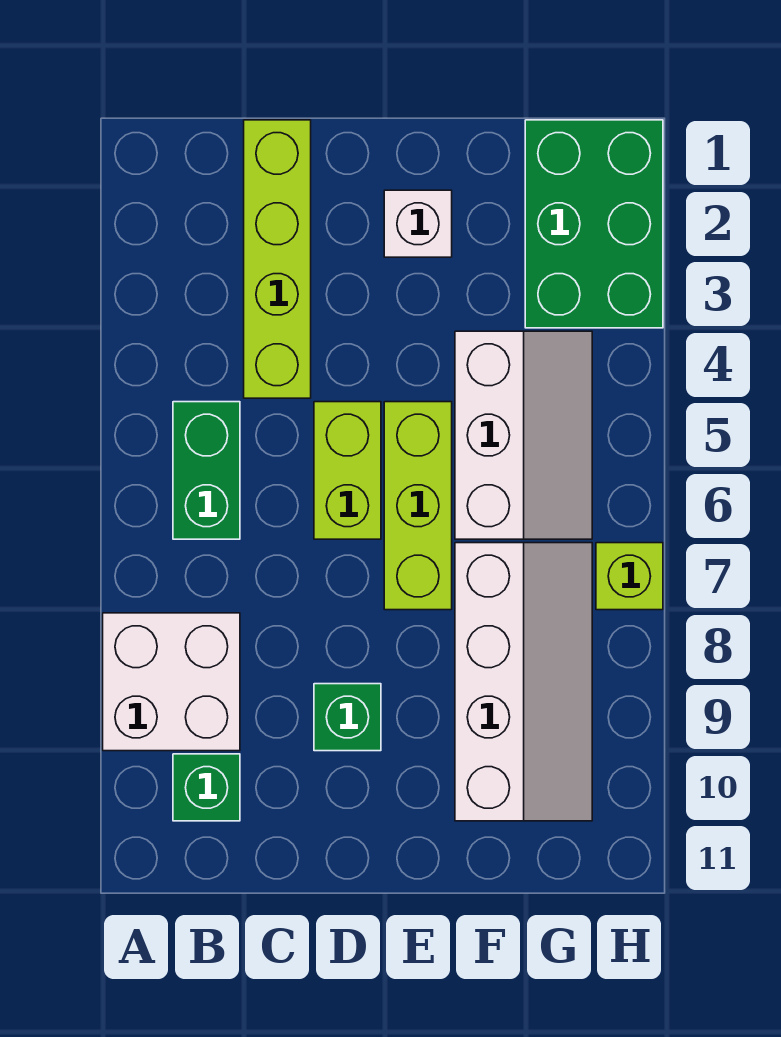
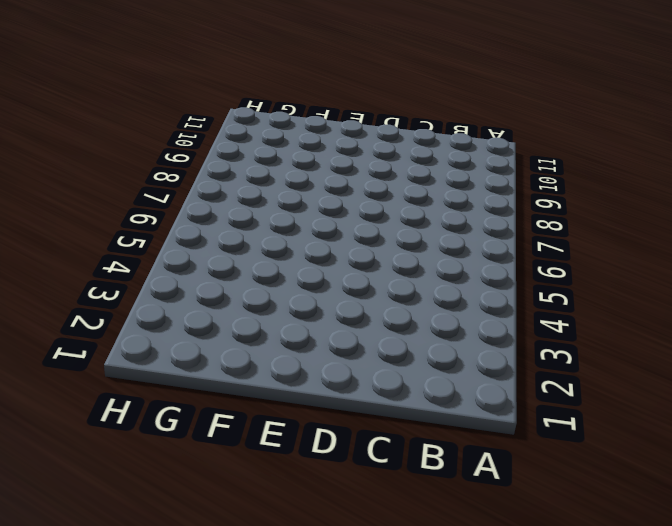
none -> white 2x2 brick [103,613,240,751]
none -> green 1x2 brick [173,402,240,539]
none -> green 1x1 brick [173,754,240,821]

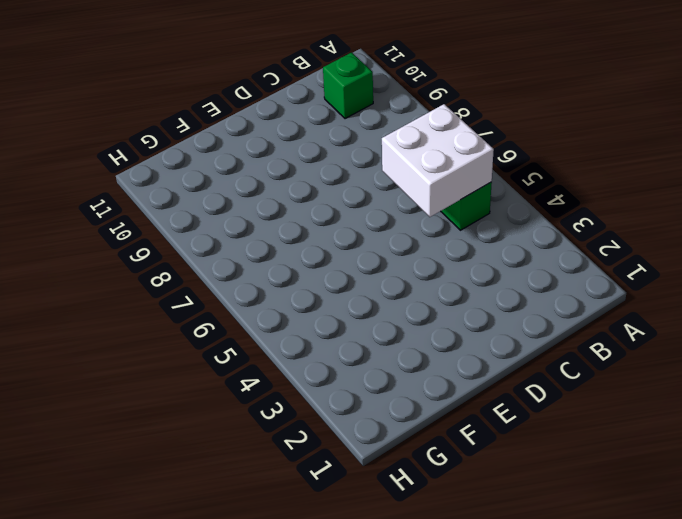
white 2x2 brick [382,104,494,217] -> white 2x2 brick moved to [103,613,240,751]
none -> lime 1x4 brick [244,120,311,398]
none -> lime 1x2 brick [314,402,381,539]
none -> green 1x1 brick [314,684,381,751]

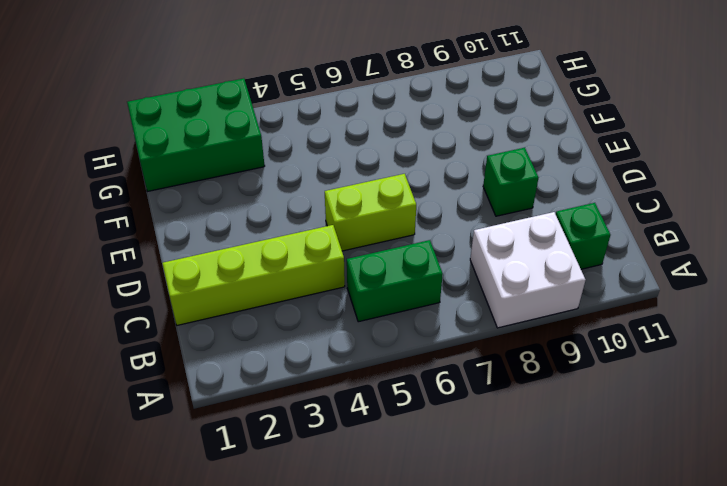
none -> white 1x1 brick [384,190,452,257]
none -> lime 1x3 brick [384,402,452,610]
none -> white 2x3 slope [455,331,592,539]

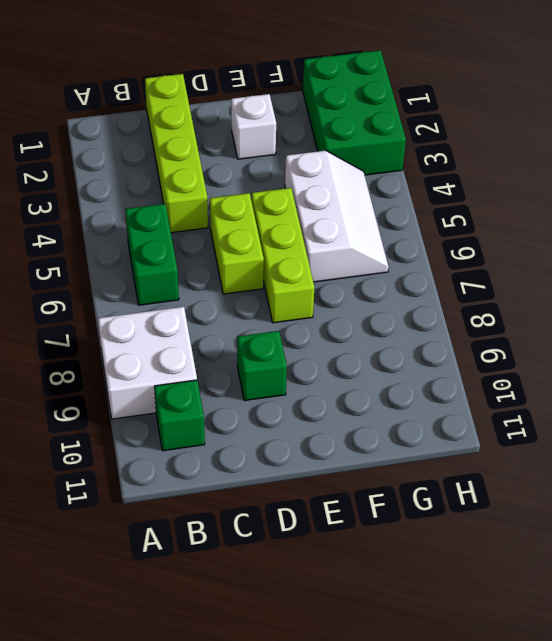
none -> white 2x4 slope [455,543,592,821]
none -> lime 1x1 brick [596,543,663,610]

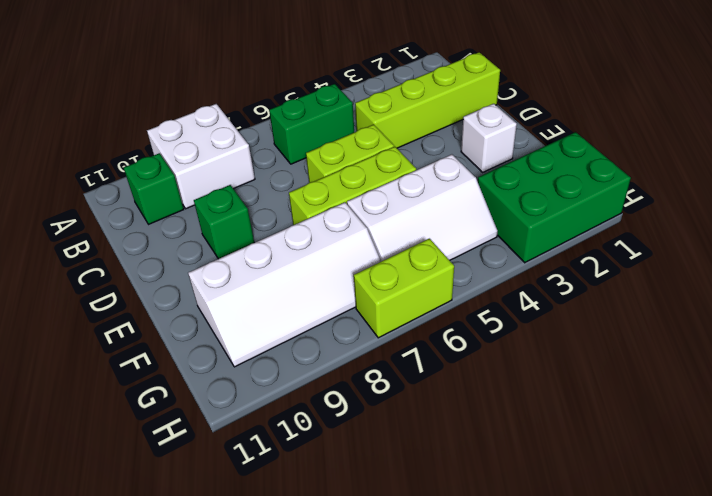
lime 1x2 brick [354,239,454,338] -> lime 1x1 brick [596,543,663,610]

